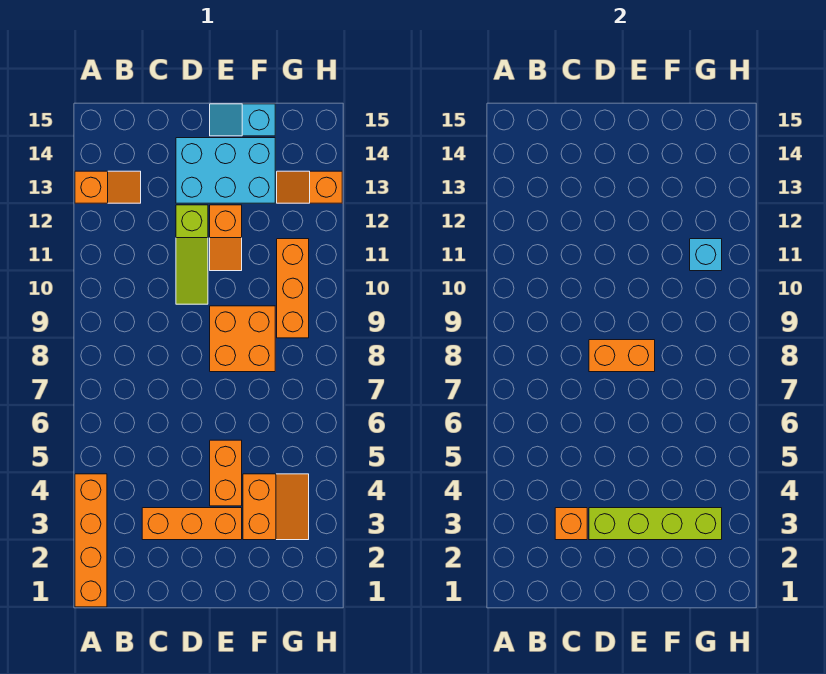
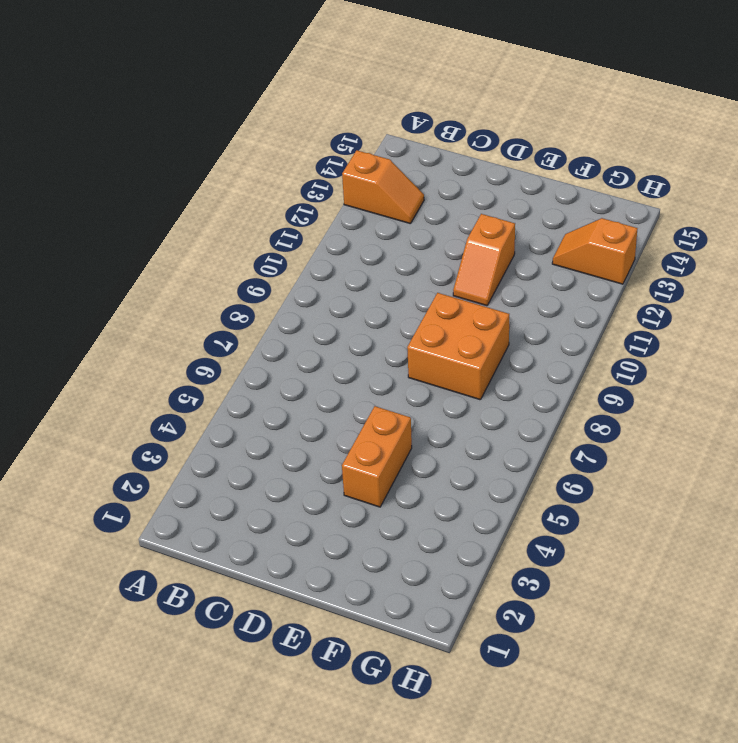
none -> orange 1x4 brick [75,474,107,607]
none -> orange 1x3 brick [142,508,242,540]
none -> lime 1x3 slope [176,205,208,304]

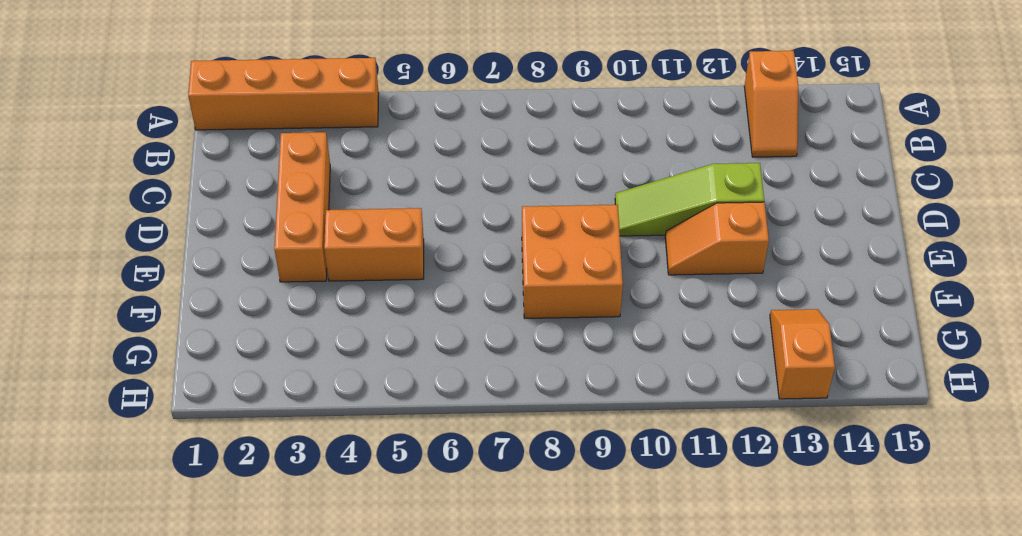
none -> cyan 2x3 brick [176,138,275,203]
none -> cyan 1x2 slope [210,104,275,136]
none -> orange 2x2 slope [243,474,309,540]

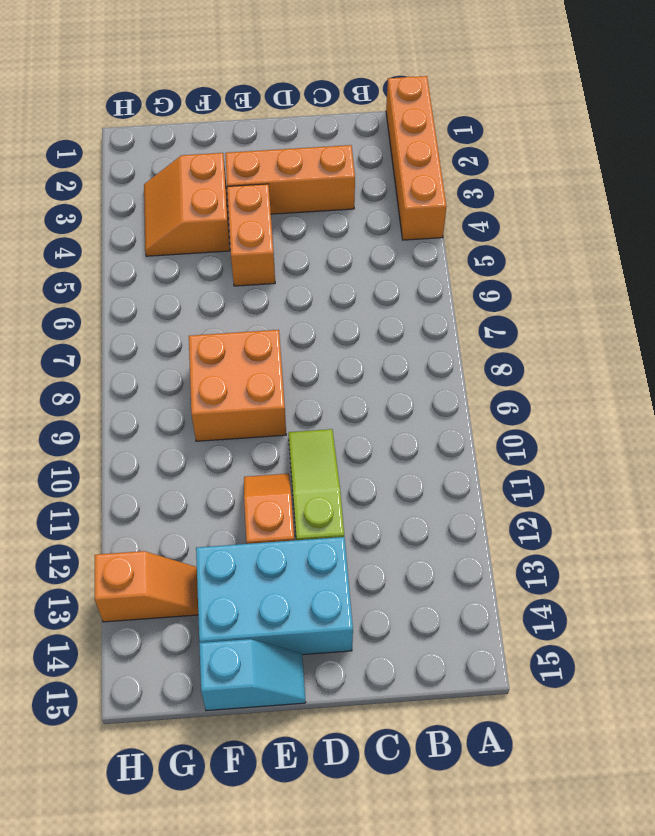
none -> orange 1x2 slope [75,171,141,203]
none -> orange 1x3 brick [277,239,309,338]
none -> orange 1x1 brick [555,508,587,540]

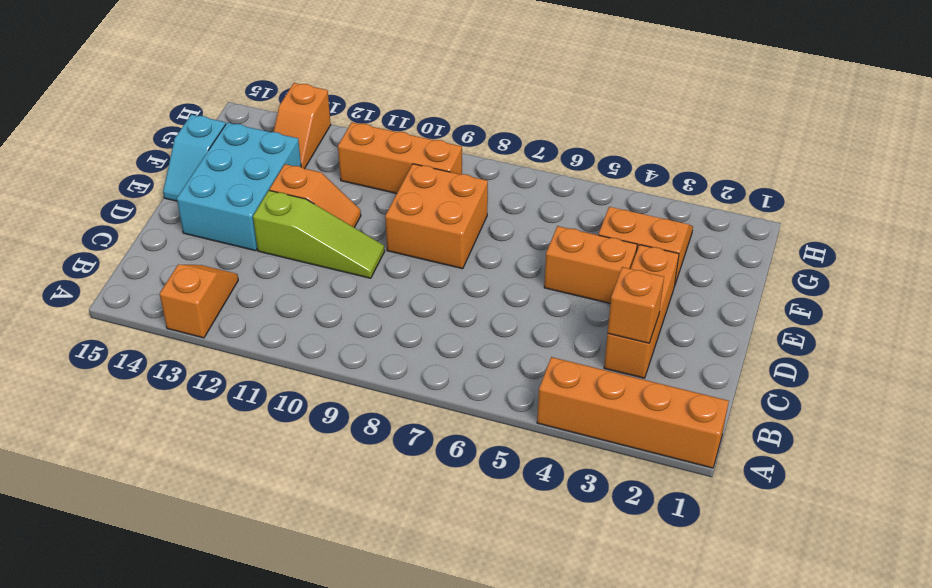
none -> lime 1x4 brick [589,508,722,540]
none -> orange 1x2 brick [589,340,655,372]
none -> cyan 1x1 brick [690,239,722,271]

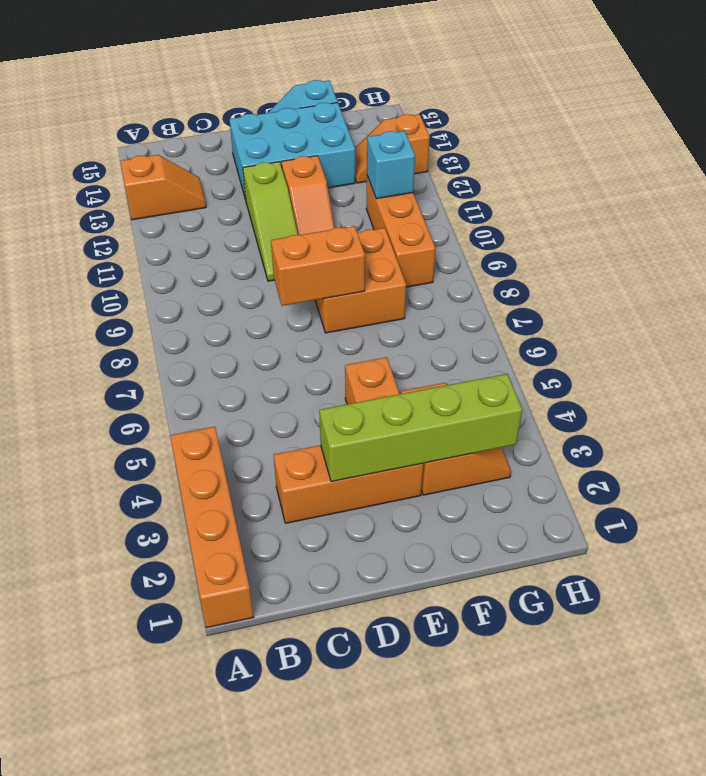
none -> orange 1x1 brick [555,508,587,540]

